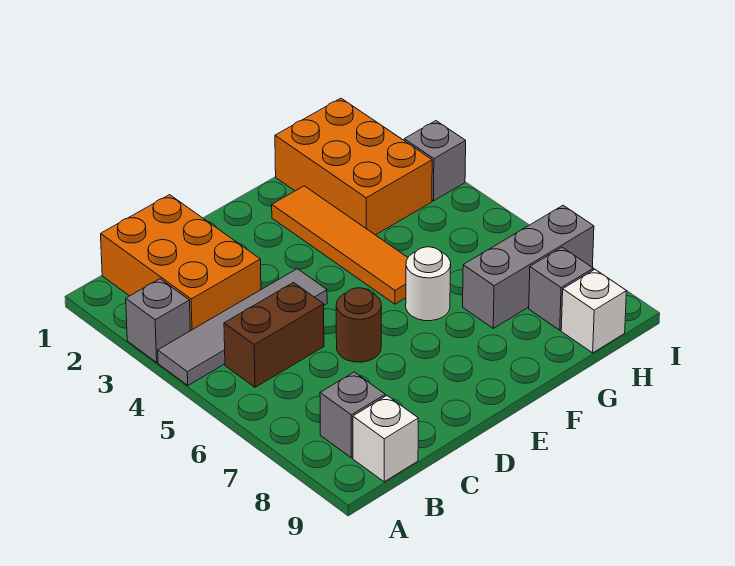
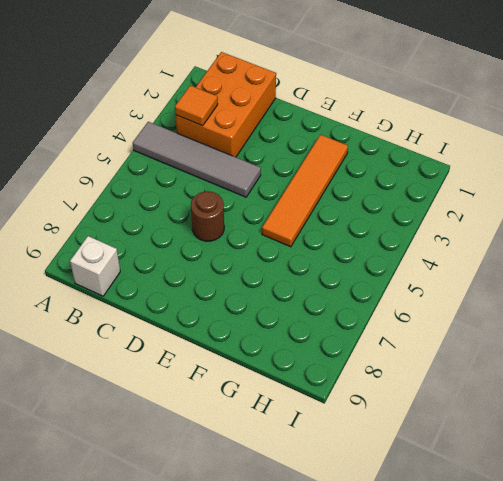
orange 1x1 tile [175,86,218,126] -> none
none -> grey 1x1 brick [126,279,190,362]
none -> brown 1x2 brick [224,283,324,387]
none -> grey 1x1 brick [320,372,385,458]

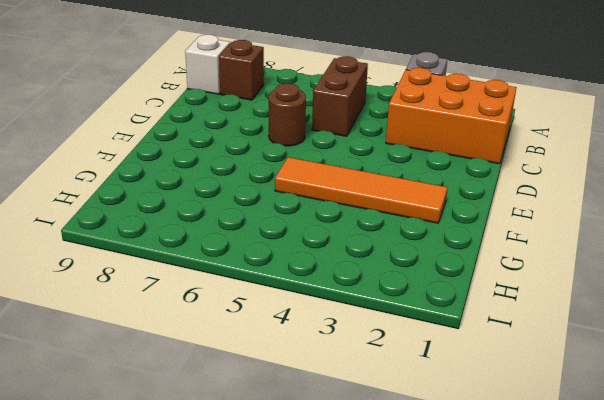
brown 1x1 brick [219,40,264,100] -> grey 1x1 brick [320,372,385,458]
none -> grey 1x4 tile [158,269,327,385]
none -> white 1x1 round brick [406,247,451,321]
none -> orange 2x3 brick [275,98,432,235]

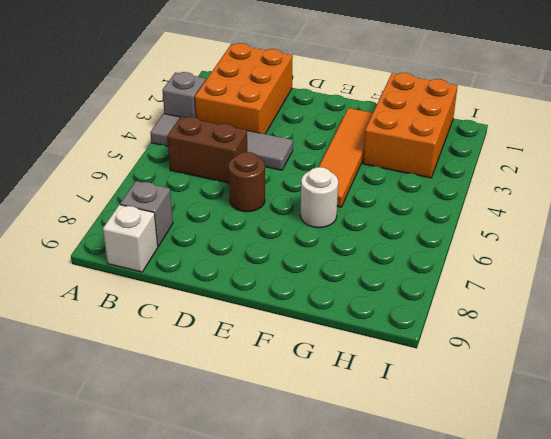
none -> grey 1x3 brick [463,206,594,328]
none -> grey 1x1 brick [529,247,593,330]
none -> white 1x1 brick [561,270,626,353]

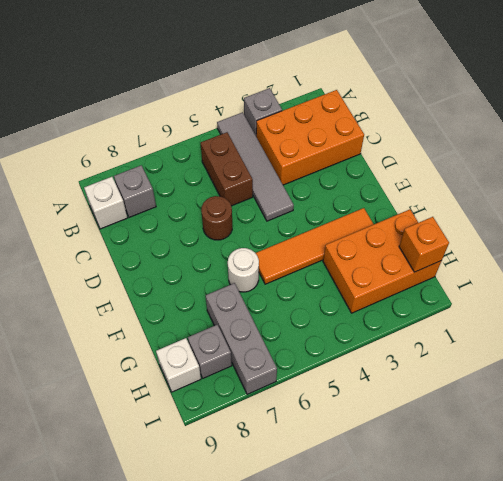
orange 1x1 brick [399,217,449,272] -> none
none -> grey 1x1 brick [404,121,466,201]

